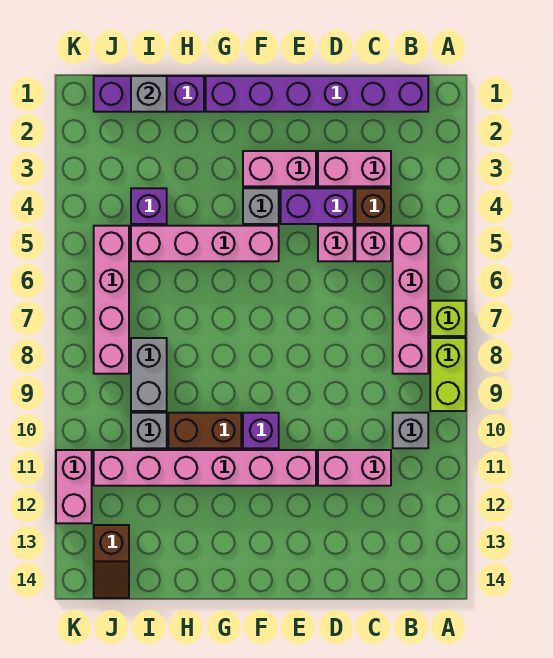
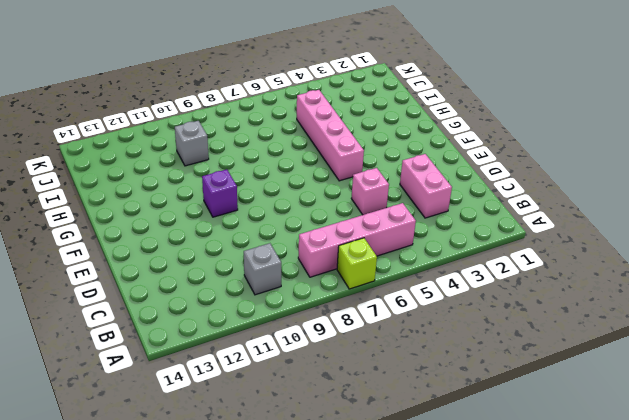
none -> lime 1x2 brick [430,338,466,411]
none -> purple 1x6 brick [206,76,428,112]
none -> brown 1x1 brick [355,188,391,224]

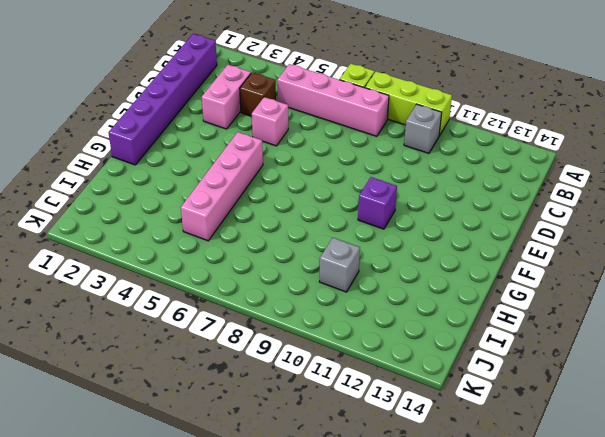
lime 1x3 brick [365,71,452,136] -> lime 1x2 brick [430,338,466,411]
none -> pink 1x1 brick [355,226,391,261]
none -> pink 1x2 brick [318,450,391,486]
none -> purple 1x2 brick [281,188,354,224]

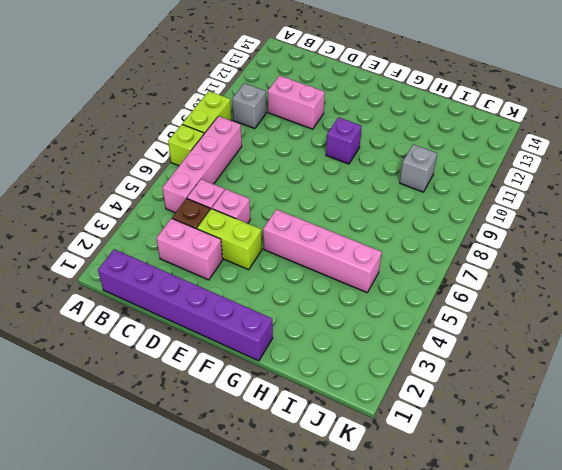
lime 1x2 brick [197,209,262,270] -> purple 1x2 brick [281,188,354,224]
none -> pink 1x2 brick [243,151,316,186]
none -> pink 1x6 brick [94,450,316,486]
none -> grey 1x1 brick [243,188,279,224]

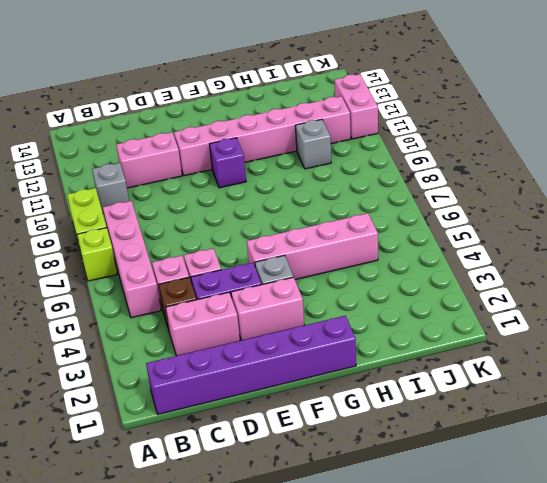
none -> brown 1x2 brick [168,413,241,448]
none -> purple 1x3 brick [94,76,204,112]
none -> purple 1x1 brick [131,188,167,224]

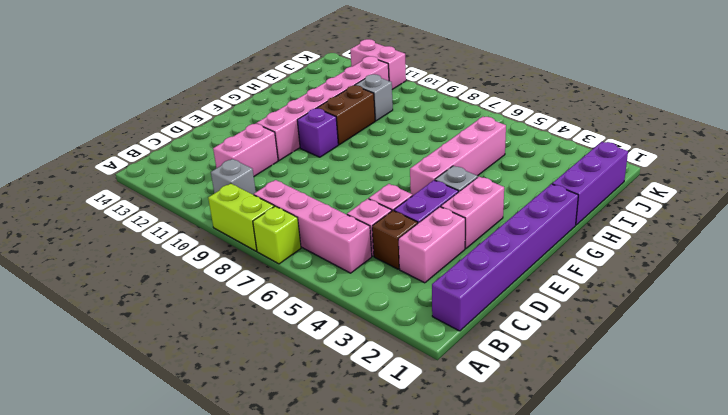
none -> purple 1x1 brick [131,188,167,224]
none -> grey 1x2 brick [131,338,167,411]
none -> pink 1x4 brick [94,226,129,374]

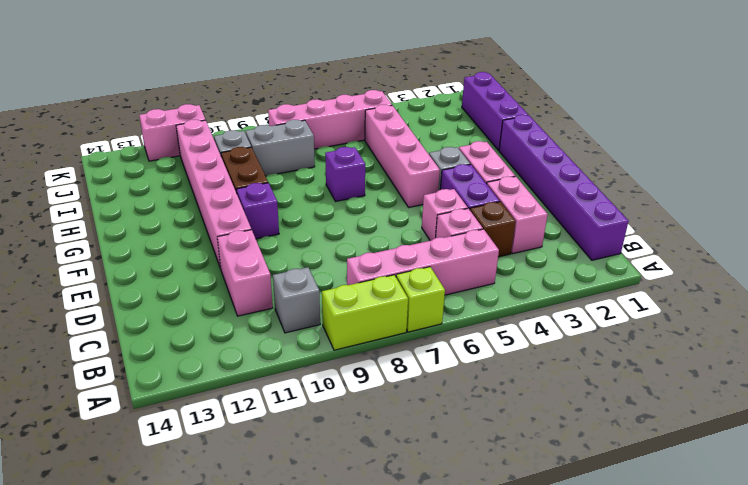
purple 1x1 brick [325,147,365,201] -> purple 1x1 brick moved to [131,188,167,224]
none -> brown 1x2 slope [94,525,129,598]
none -> grey 1x1 brick [131,76,167,112]

